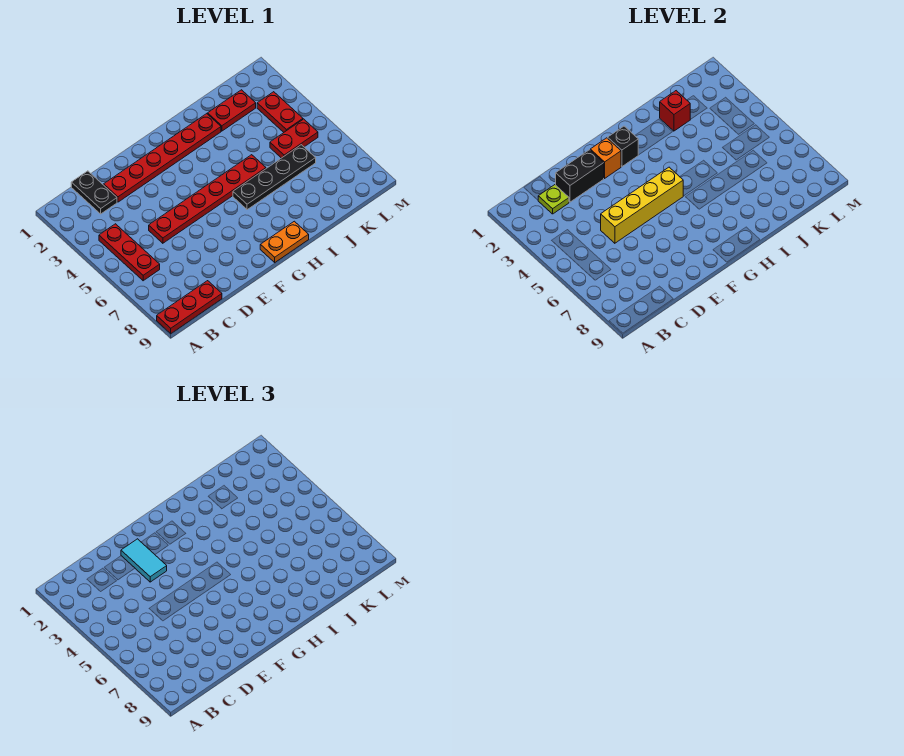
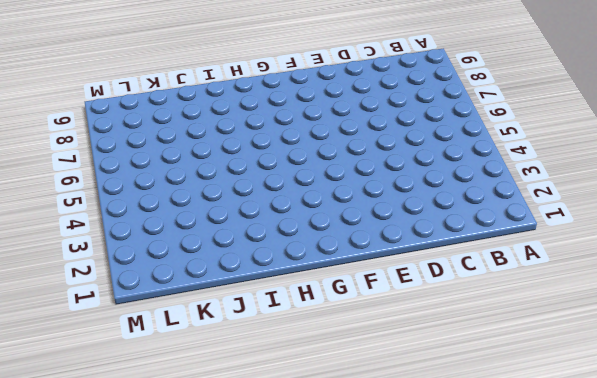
none -> red 1x3 plate [157,281,222,334]
none -> red 1x3 plate [99,224,160,281]
none -> black 1x2 plate [71,171,117,214]

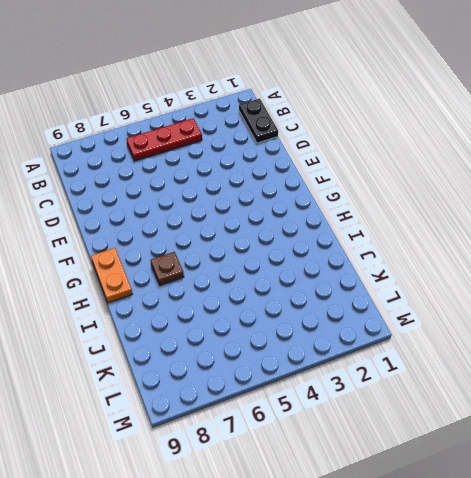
black 1x2 plate [239,99,278,143] -> black 1x2 plate turned to [71,171,117,214]
brown 1x1 plate [151,252,184,285] -> none
none -> red 1x3 plate [157,281,222,334]
none -> red 1x6 plate [104,114,221,202]
none -> red 1x6 plate [149,155,266,243]

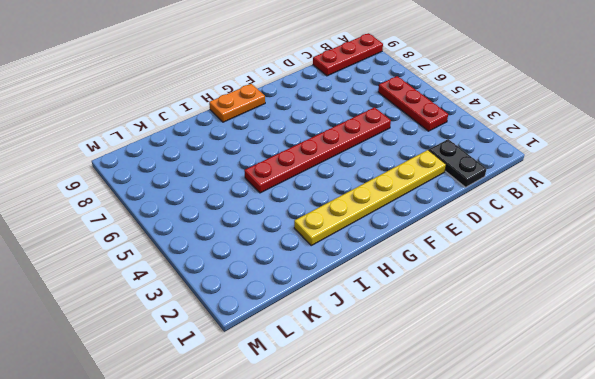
yellow 1x6 plate [294,150,446,245] -> red 1x6 plate [104,114,221,202]
none -> black 1x4 plate [233,145,316,210]
none -> red 1x2 plate [208,90,256,131]
none -> red 1x2 plate [270,119,318,158]

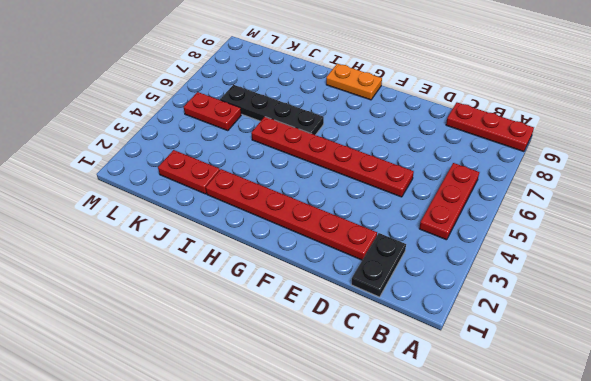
none -> red 1x2 plate [257,92,303,132]
none -> lime 1x1 plate [538,185,569,214]
none -> black 1x2 brick [556,150,604,202]

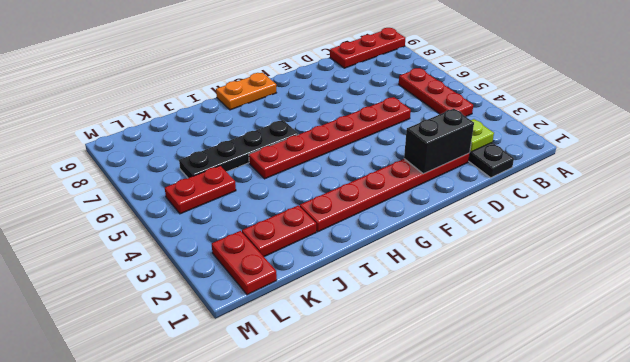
red 1x2 plate [212,231,277,295] -> red 1x2 plate moved to [257,92,303,132]
none -> yellow 1x4 brick [601,167,683,243]
none -> orange 1x1 brick [590,138,621,179]
none -> black 1x1 brick [608,126,638,166]

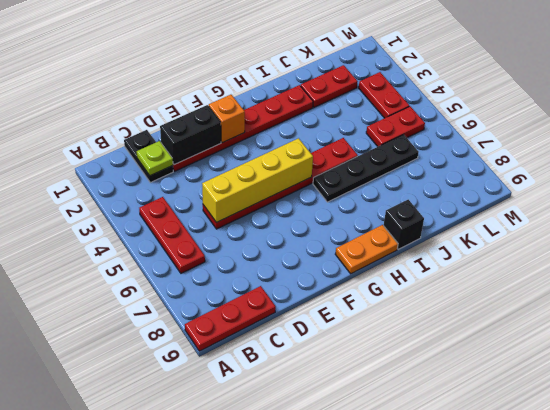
black 1x1 brick [384,200,424,249] -> black 1x1 brick moved to [608,126,638,166]
none -> red 1x1 brick [660,91,690,131]
none -> cyan 1x2 tile [121,539,167,582]

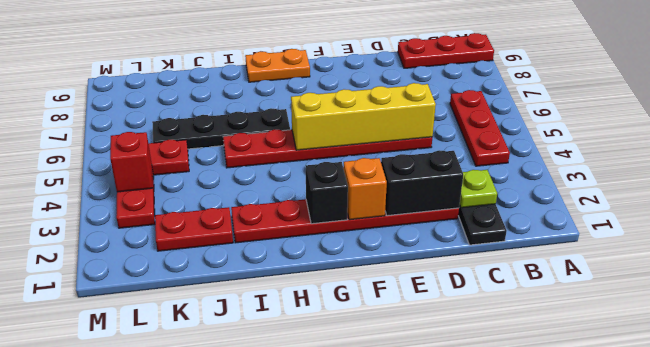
red 1x1 brick [110,132,152,192] -> red 1x1 brick moved to [660,91,690,131]
none -> cyan 1x2 tile [121,539,167,582]

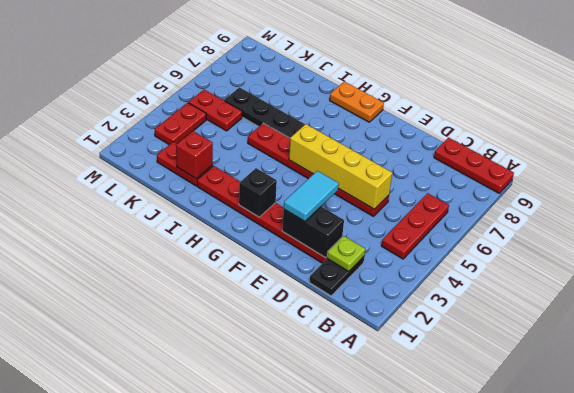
none -> orange 1x1 brick [590,138,621,179]

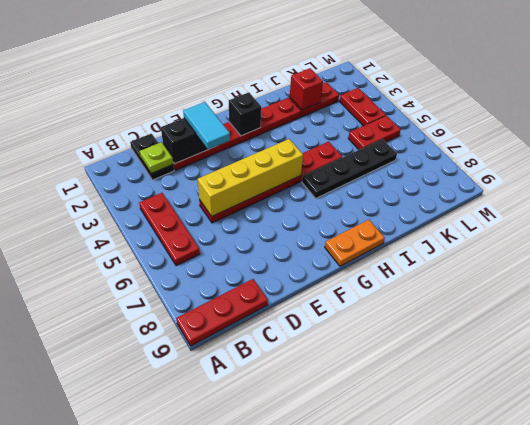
none -> orange 1x1 brick [590,138,621,179]

